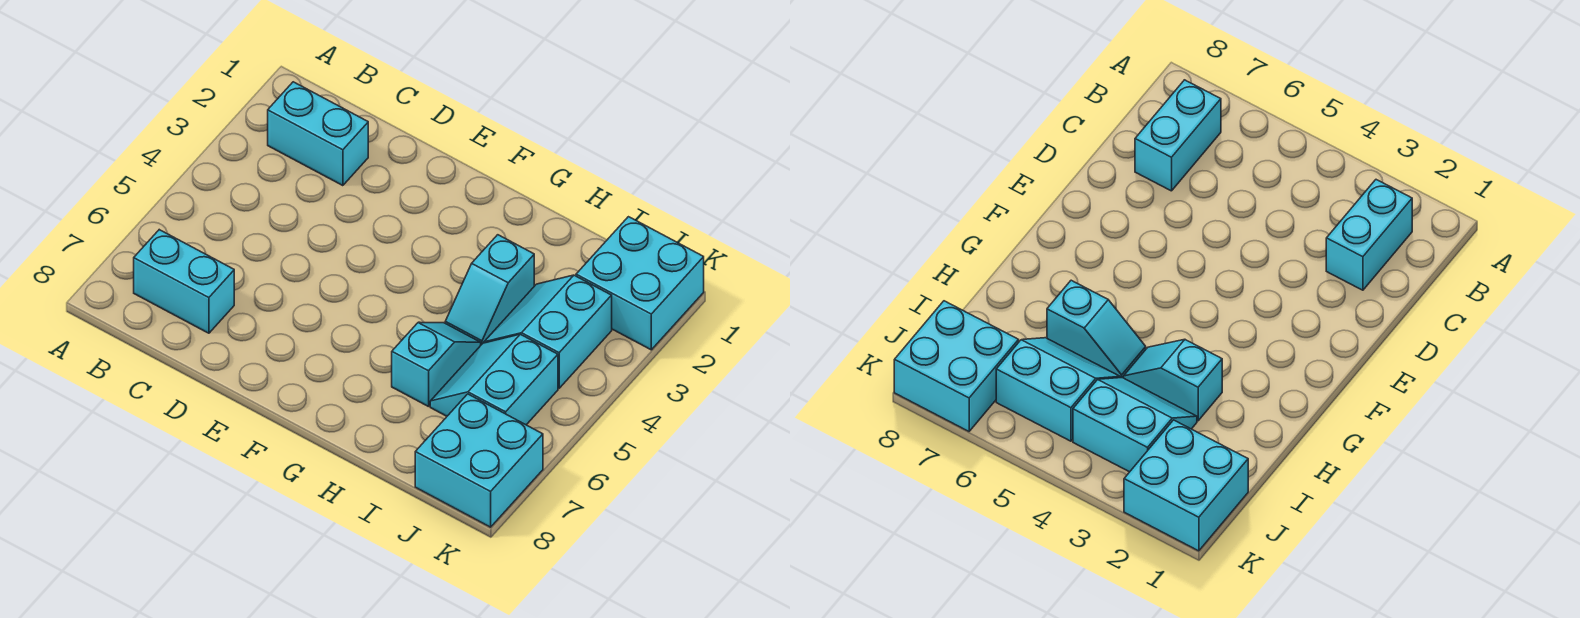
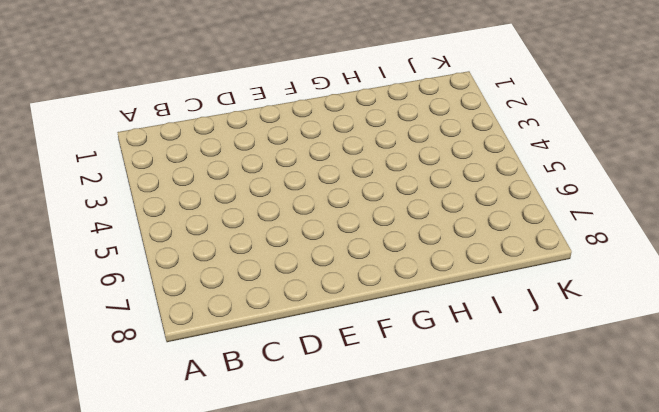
none -> cyan 1x2 brick [268,82,368,186]
none -> cyan 1x2 brick [134,230,234,333]

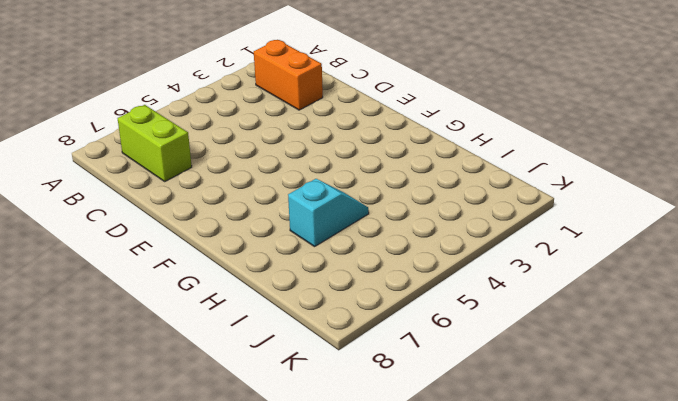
orange 1x2 brick [254,40,323,110] -> cyan 1x2 brick [268,82,368,186]
lime 1x2 brick [118,105,192,181] -> cyan 1x2 brick [134,230,234,333]
none -> cyan 1x2 slope [445,235,534,345]
none -> cyan 2x2 slope [484,275,612,388]

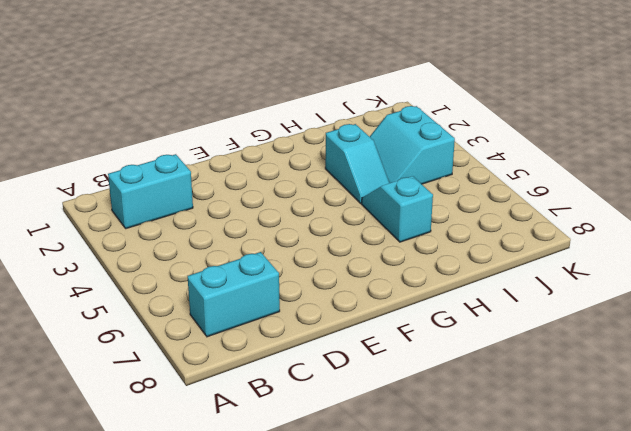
none -> cyan 2x2 slope [430,334,558,425]
none -> cyan 2x2 brick [576,217,704,350]

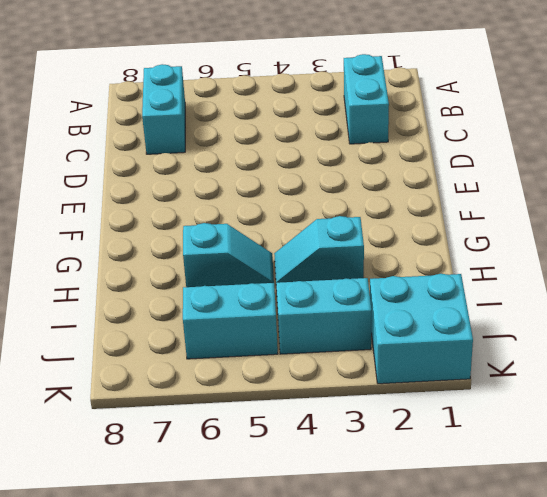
none -> cyan 2x2 brick [415,394,543,527]

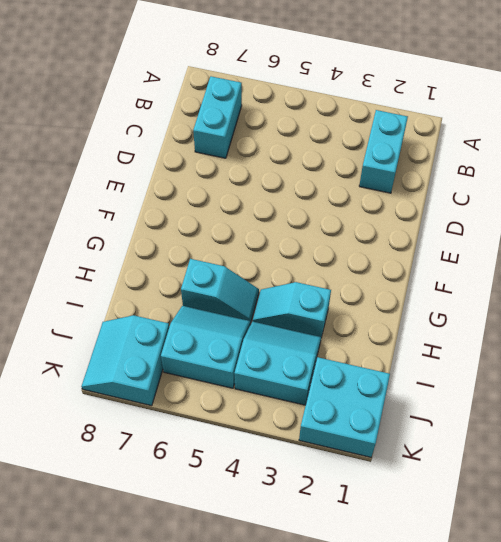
cyan 2x2 slope [81,315,169,406] -> cyan 2x2 brick [415,394,543,527]

